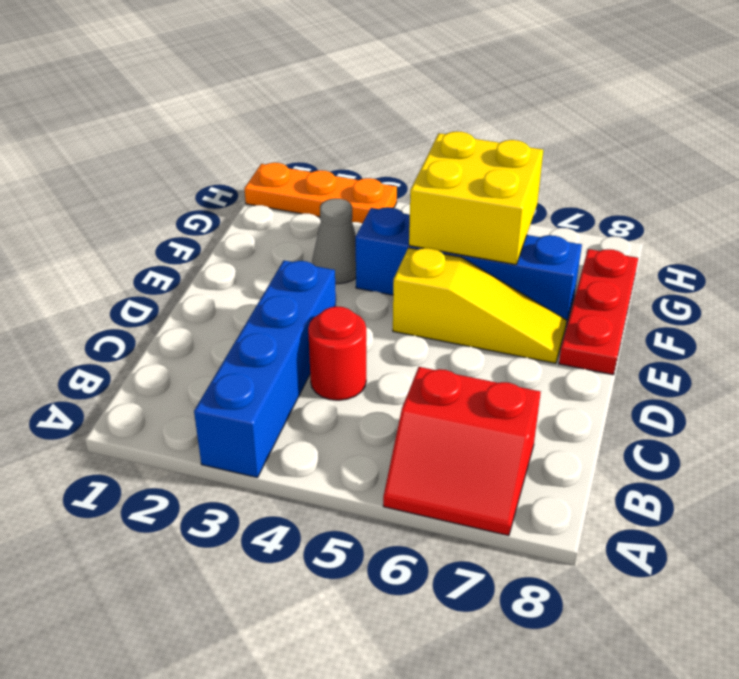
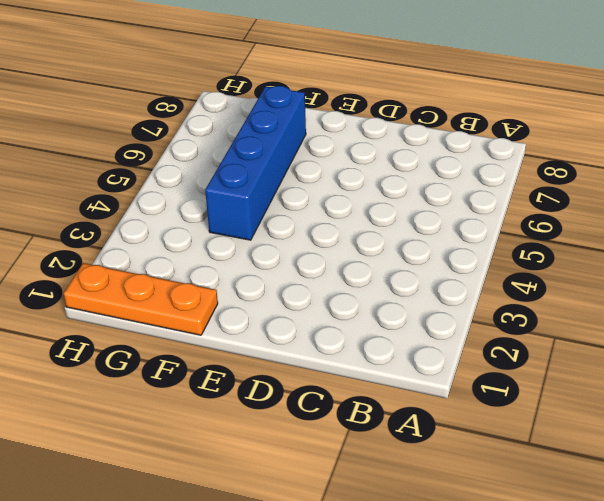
orange 1x3 plate [64,263,218,335] -> orange 1x3 plate turned to [244,163,397,224]
none -> blue 1x4 brick [194,261,336,478]
none -> red 2x2 slope [383,367,541,536]

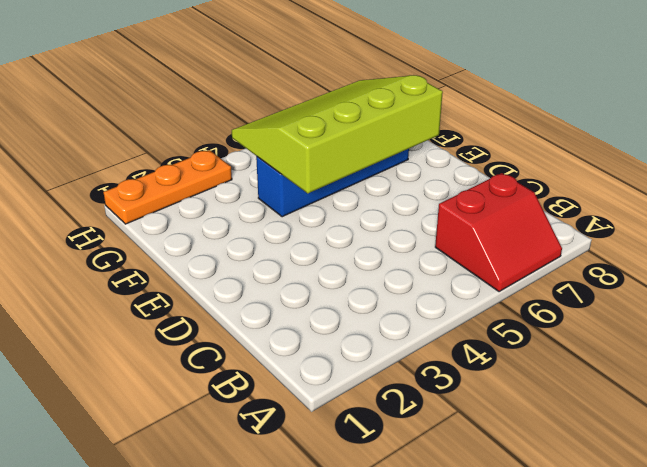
lime 3x4 slope [232,75,443,193] -> yellow 2x2 brick [409,131,543,265]
none -> blue 1x4 brick [194,261,336,478]
none -> red 1x1 round brick [308,307,366,400]

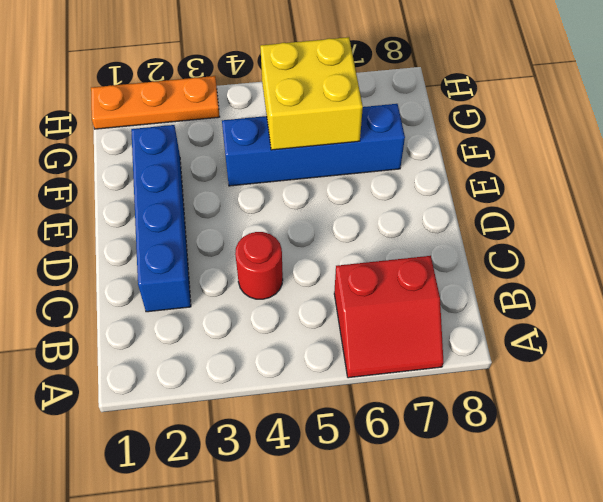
blue 1x4 brick [131,125,191,312] -> blue 1x4 brick moved to [194,261,336,478]
none -> yellow 1x3 slope [393,248,567,363]
none -> red 1x3 plate [559,249,638,375]

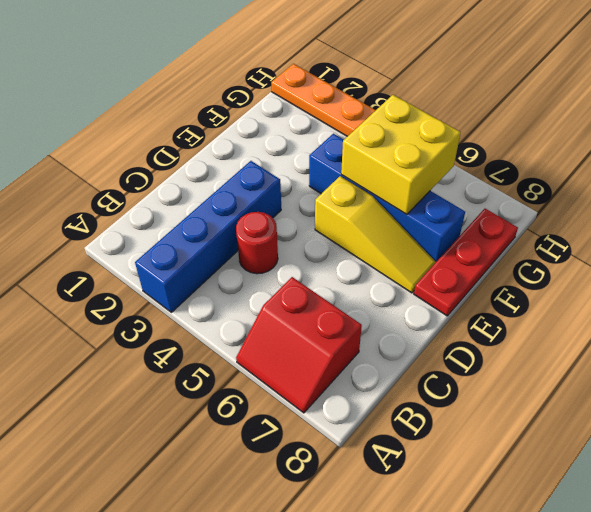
none -> grey 1x1 cone [312,199,356,284]

